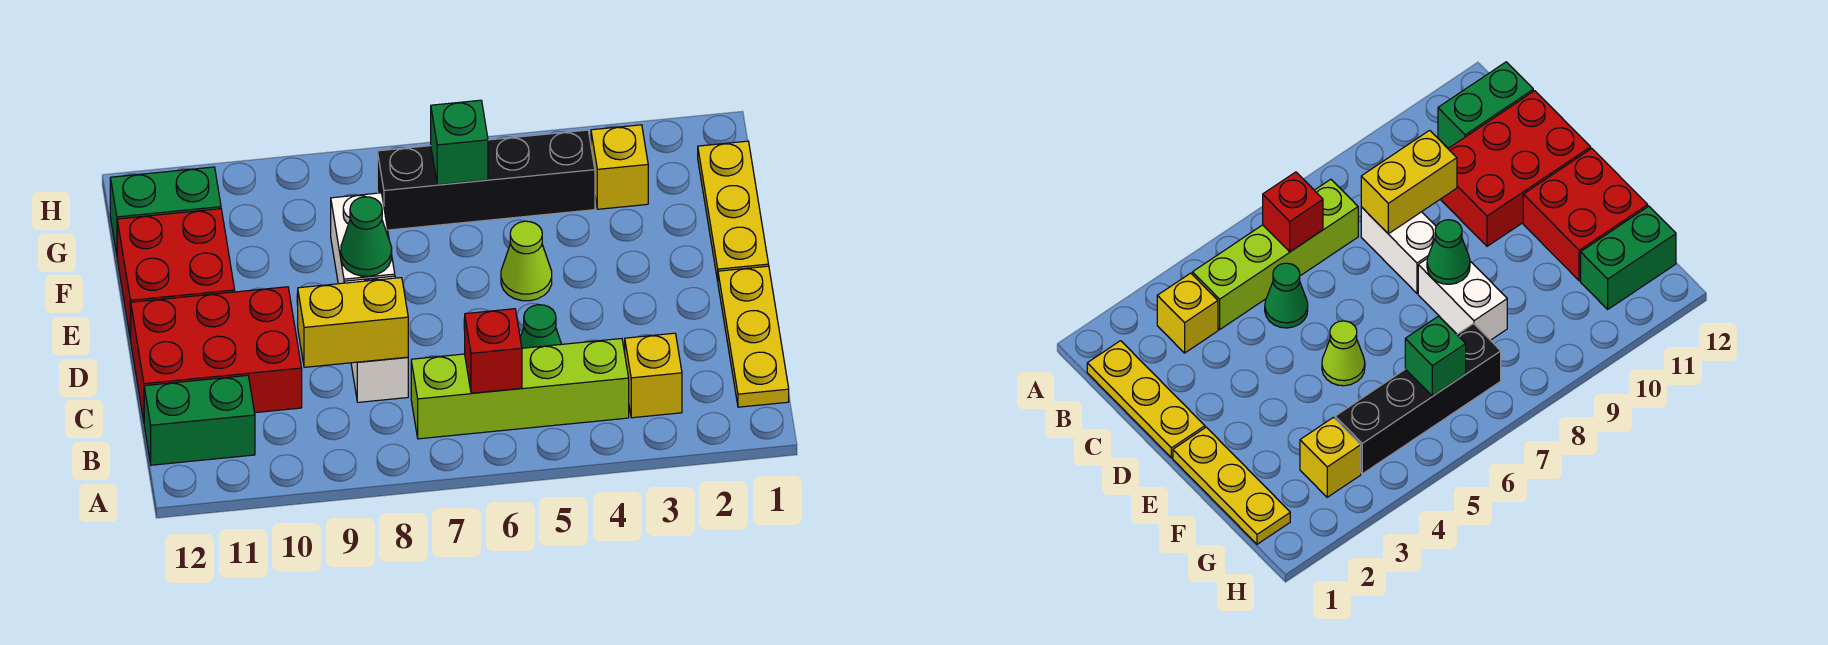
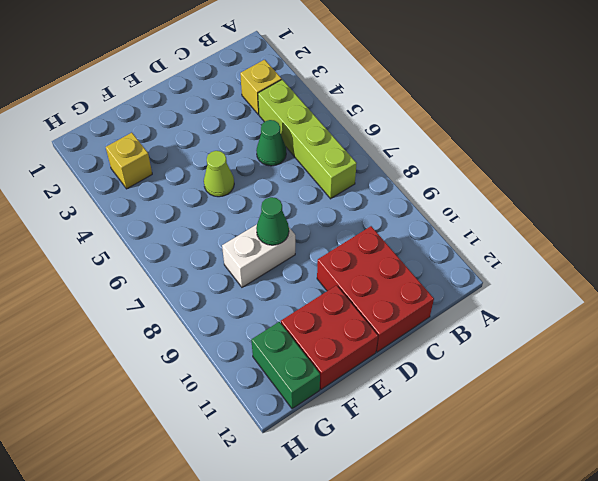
none -> yellow 1x3 plate [718,266,789,407]
none -> green 1x2 brick [144,375,255,465]
none -> white 1x2 brick [344,276,408,402]

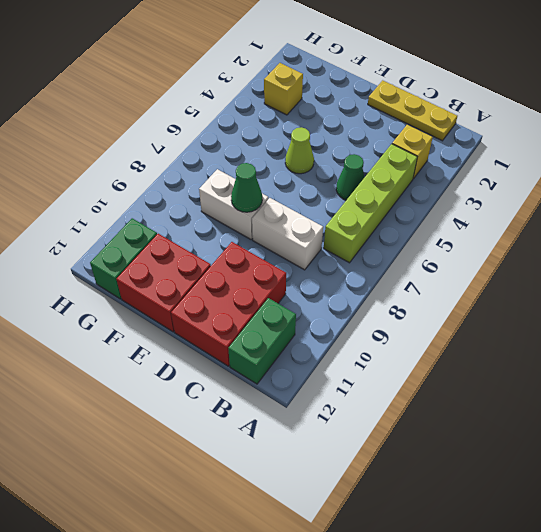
none -> yellow 1x3 plate [698,141,769,281]
none -> black 1x4 brick [377,130,595,230]
none -> red 1x1 brick [465,309,522,393]

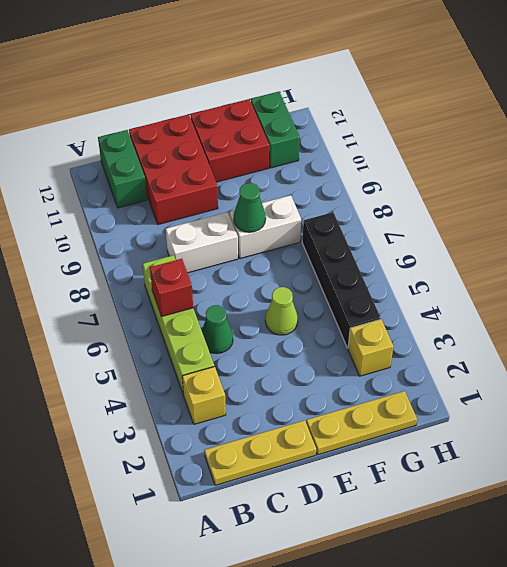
none -> yellow 1x2 brick [298,278,408,367]
none -> green 1x1 brick [431,100,488,185]

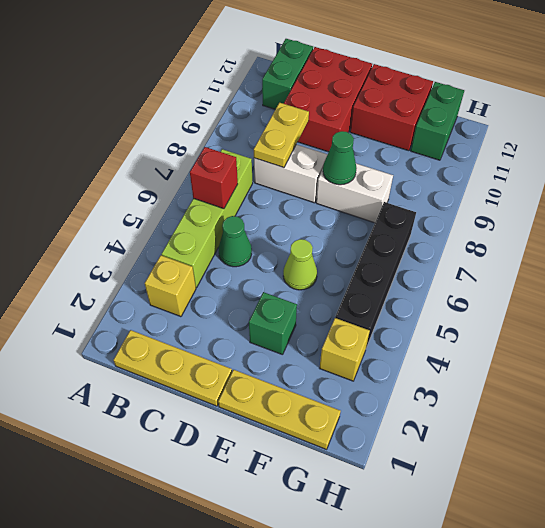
yellow 1x2 plate [254,103,309,168] -> yellow 1x2 brick [298,278,408,367]
green 1x1 brick [249,292,297,355] -> green 1x1 brick moved to [431,100,488,185]

